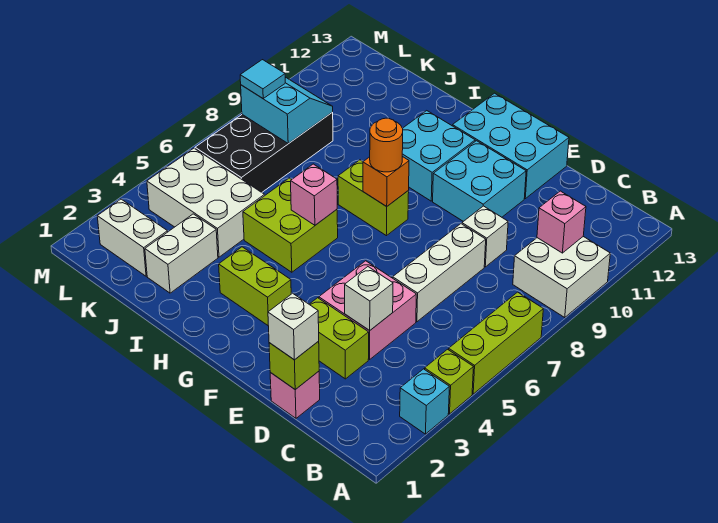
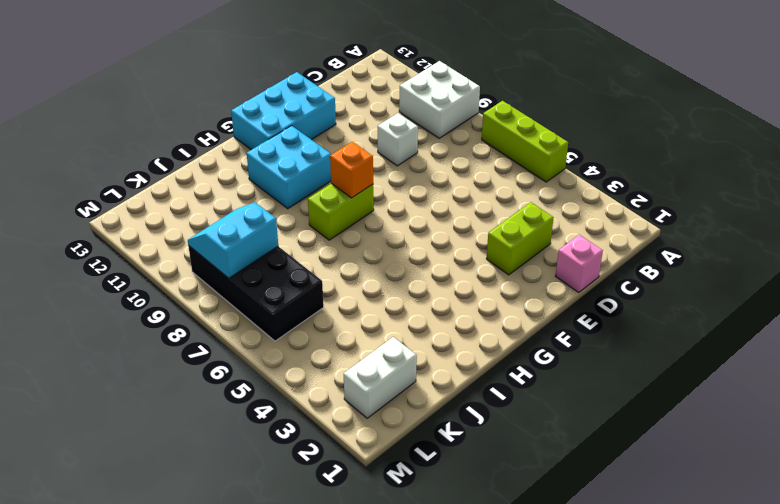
none -> cyan 1x1 brick [400,369,449,434]
none -> lime 1x1 brick [425,349,473,414]
none -> pink 2x2 brick [319,261,416,359]

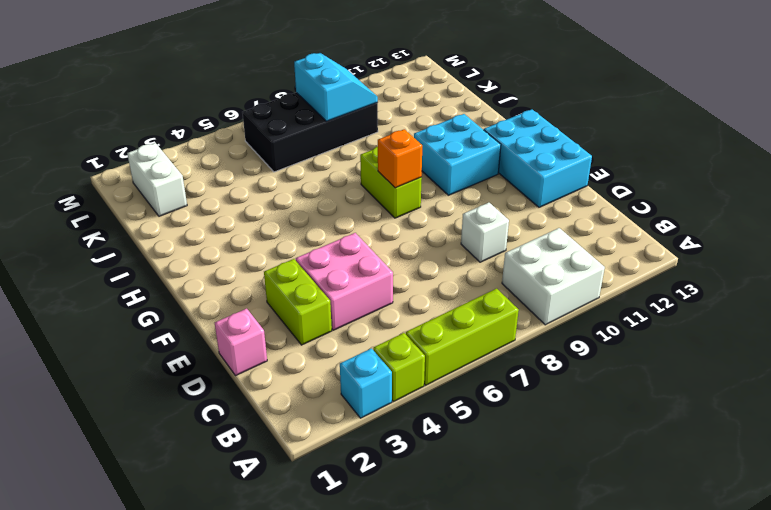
none -> white 1x3 brick [393,224,486,322]
none -> cyan 2x2 brick [433,141,526,221]
none -> lime 1x2 brick [219,247,291,325]

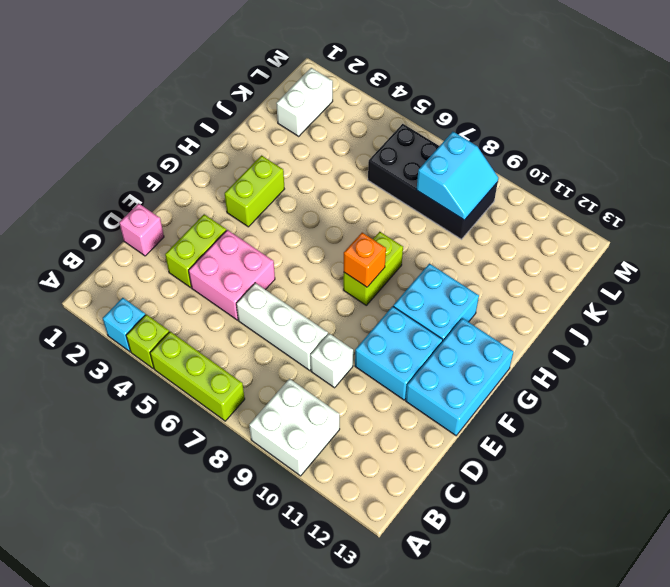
none -> lime 2x2 brick [243,178,338,272]
none -> white 1x2 brick [145,214,218,293]
none -> white 2x3 brick [147,148,265,257]

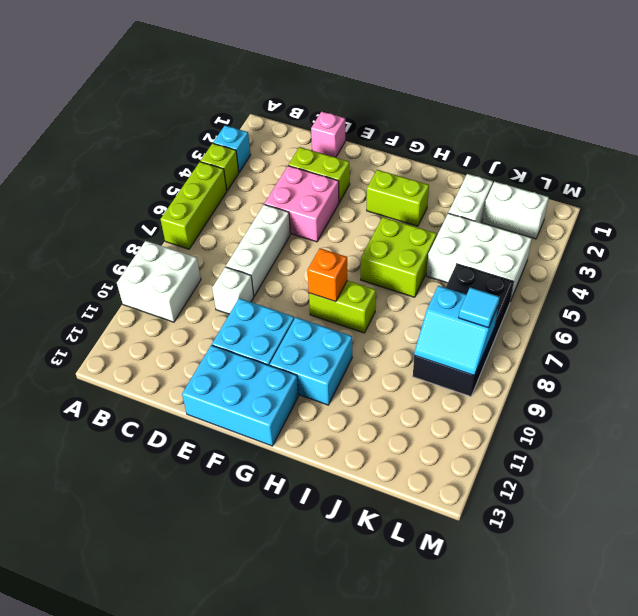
none -> pink 1x1 brick [537,191,586,253]
none -> lime 1x1 brick [269,341,319,389]
none -> white 1x1 brick [345,267,393,331]

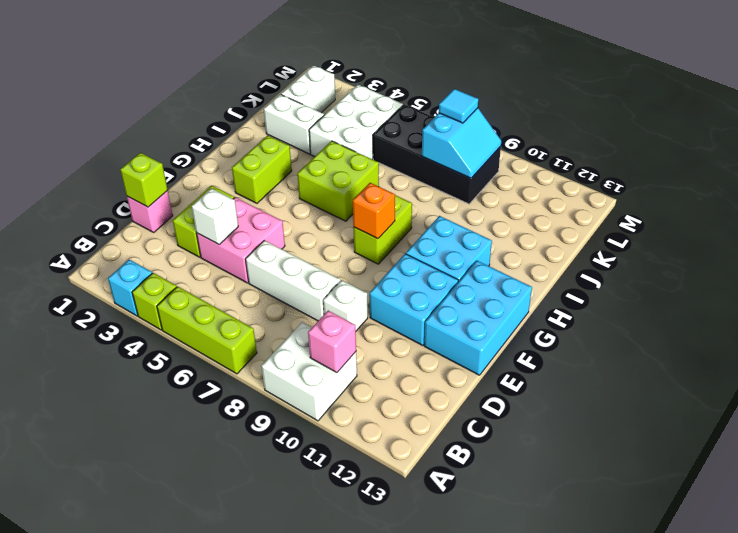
none -> pink 1x1 brick [291,164,337,225]
none -> white 1x1 brick [268,293,319,360]
none -> orange 1x1 round brick [370,118,403,172]

